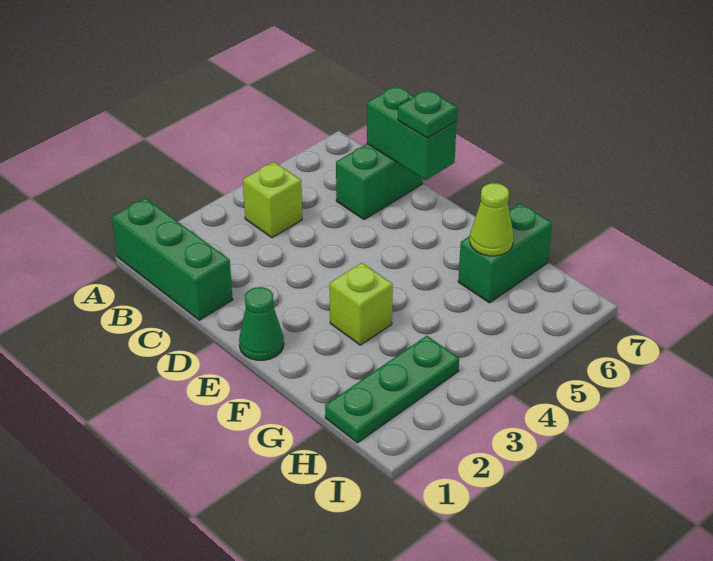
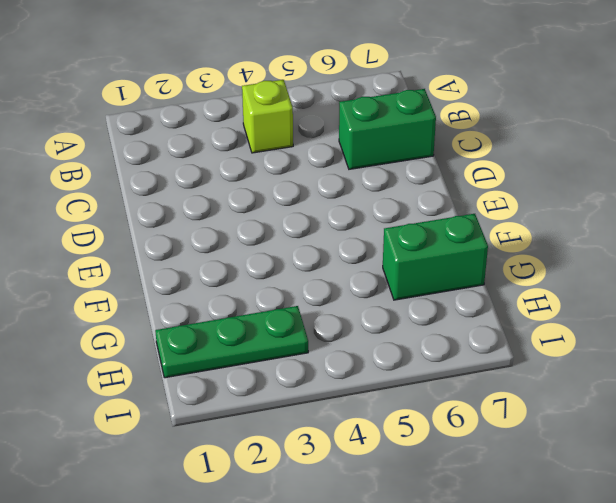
none -> green 1x3 brick [112,198,233,320]
none -> green 1x1 cone [239,287,284,360]

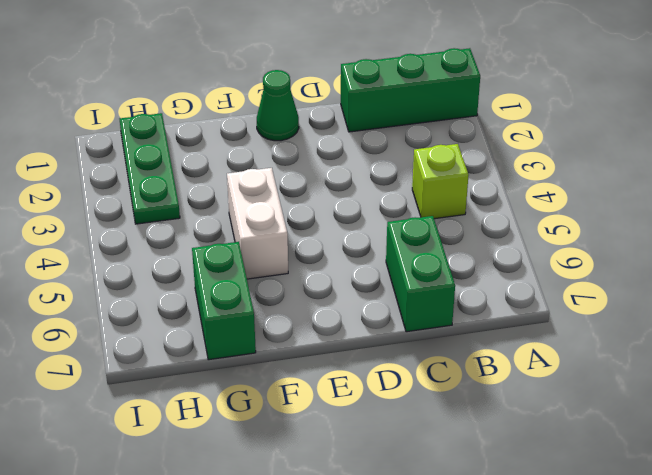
white 1x2 brick [227,168,288,279] -> none
none -> lime 1x1 brick [330,263,393,345]
none -> green 1x2 brick [367,86,457,180]

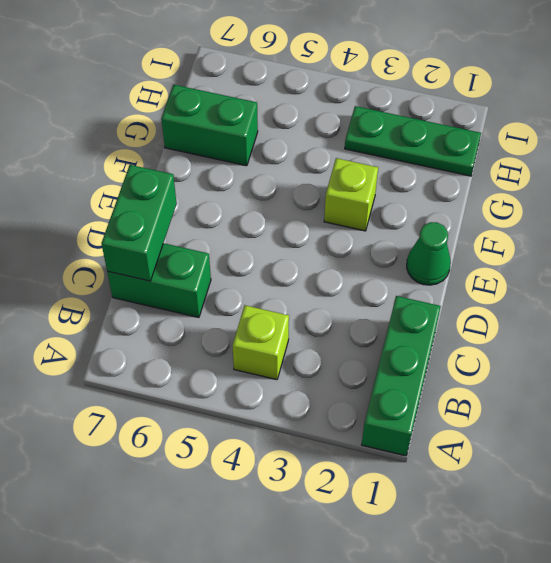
none -> lime 1x1 cone [470,183,514,256]
none -> green 1x1 plate [398,90,457,138]

